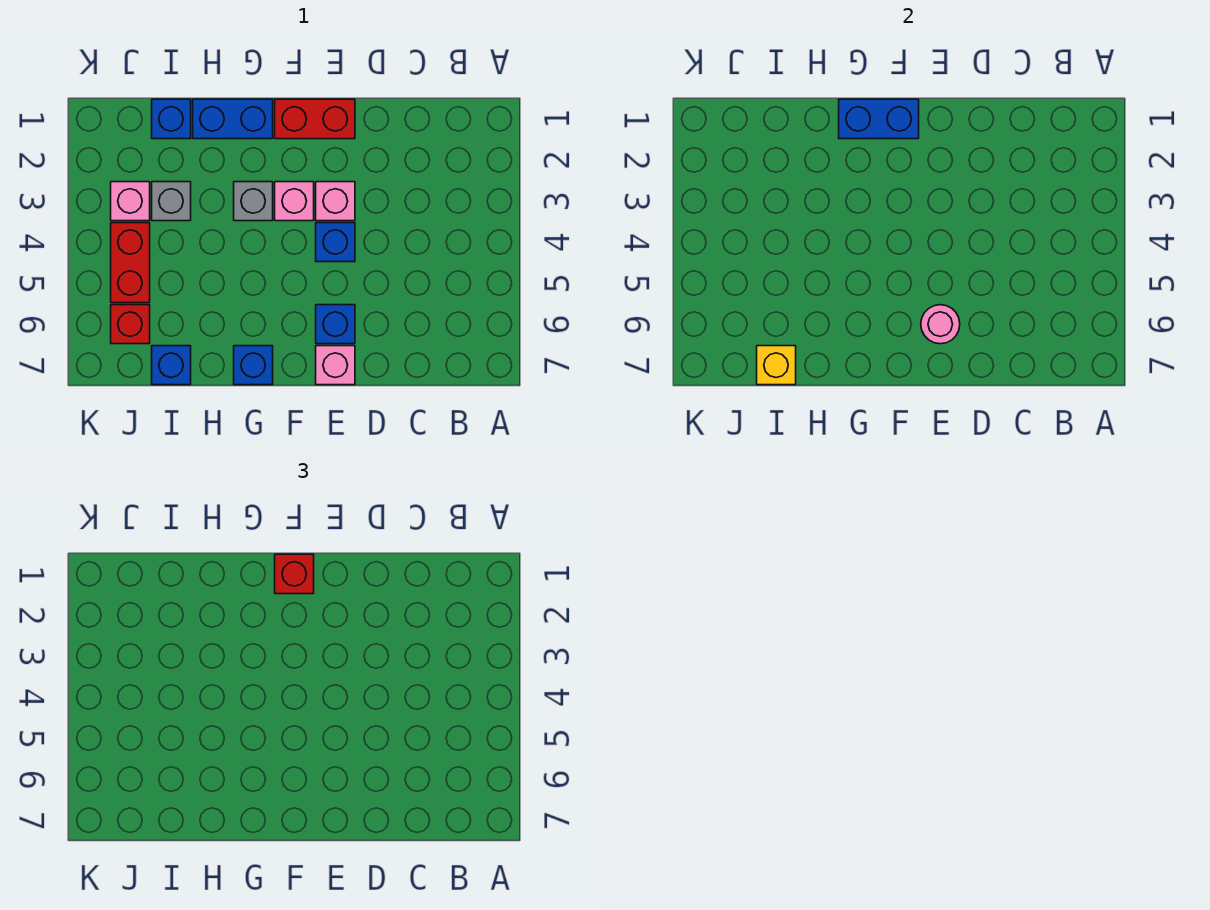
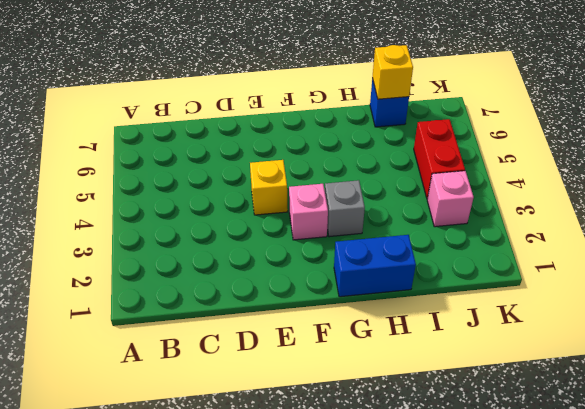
yellow 1x1 brick [250,160,288,215] -> blue 1x1 brick [316,223,355,262]
none -> red 1x2 brick [275,99,355,139]
none -> pink 1x1 brick [316,182,355,221]
none -> blue 1x1 brick [316,305,355,344]

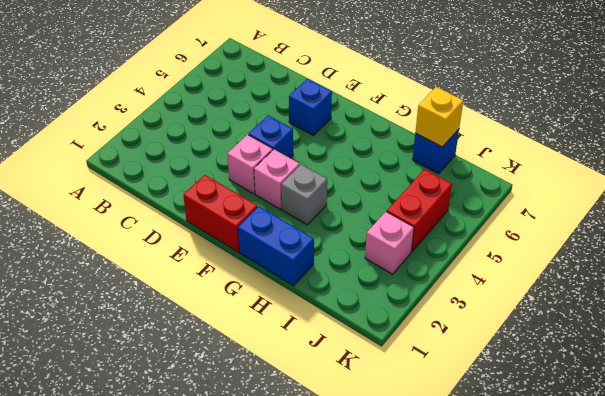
none -> pink 1x1 brick [316,346,355,385]
none -> blue 1x1 brick [234,346,273,385]
none -> blue 1x1 brick [152,99,191,139]

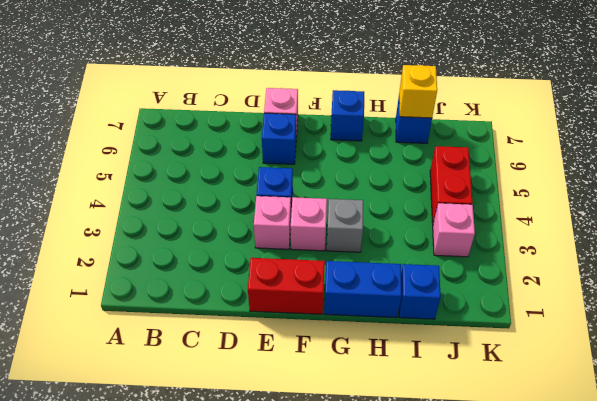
none -> grey 1x1 brick [152,182,191,221]
none -> red 1x1 brick [111,305,150,344]
none -> pink 1x1 round brick [921,305,960,344]

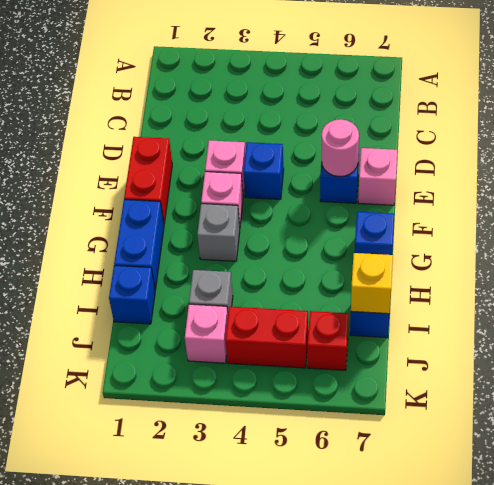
none -> blue 1x2 brick [839,99,919,139]
none -> red 1x1 brick [275,554,314,594]

